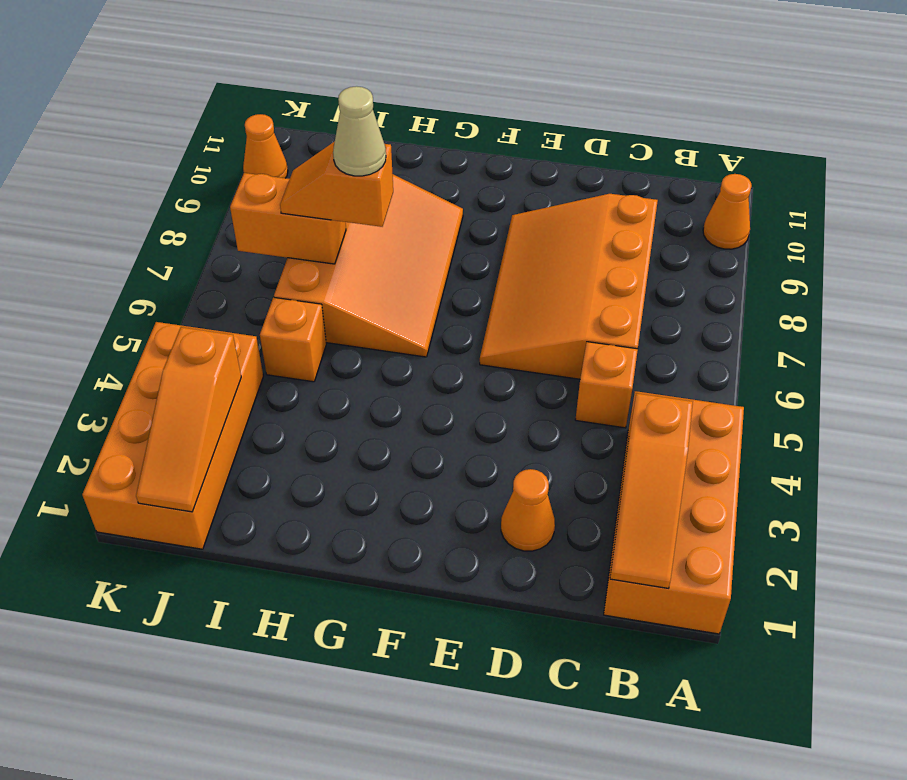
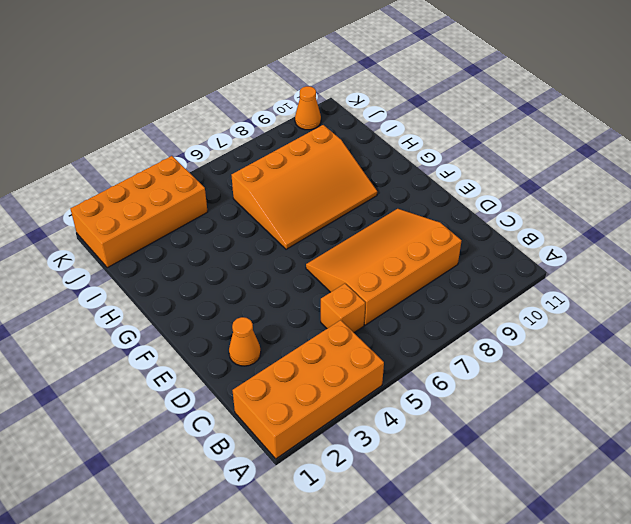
none -> orange 1x1 cone [703,174,752,249]
none -> orange 1x1 brick [260,297,326,382]
none -> orange 1x3 slope [610,393,693,588]

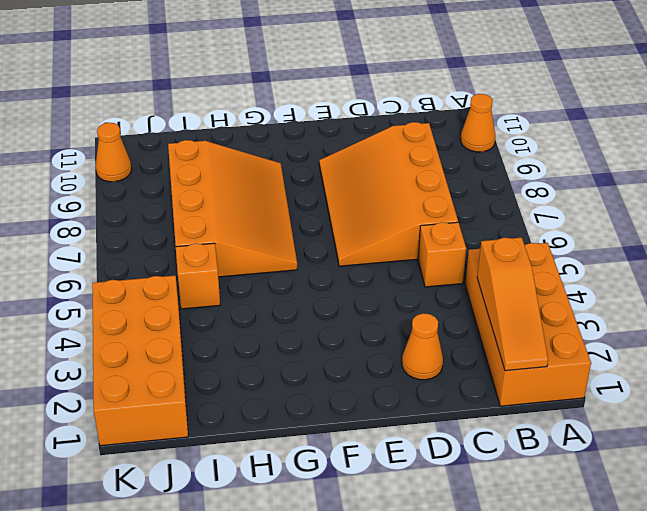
none -> orange 1x2 brick [230,173,346,264]
none -> orange 1x3 slope [136,327,241,512]
none -> orange 1x2 slope [280,141,393,227]

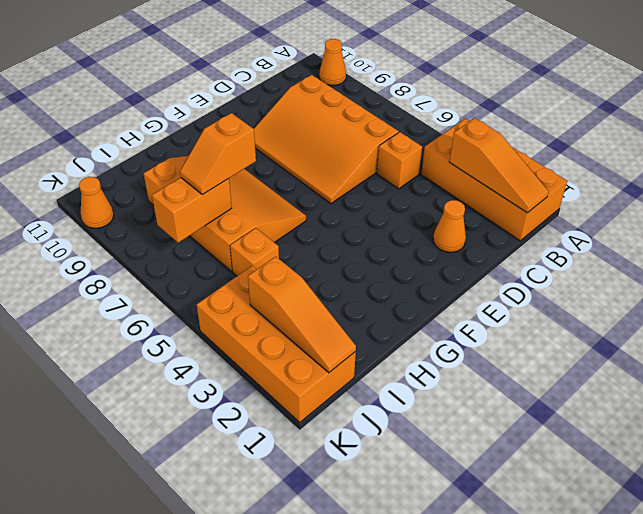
none -> tan 1x1 cone [333,86,386,176]

